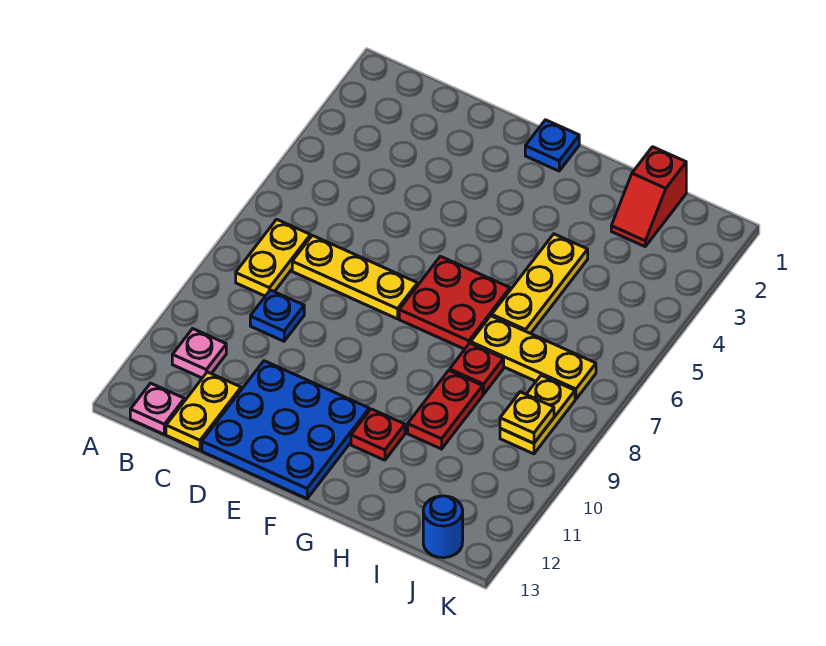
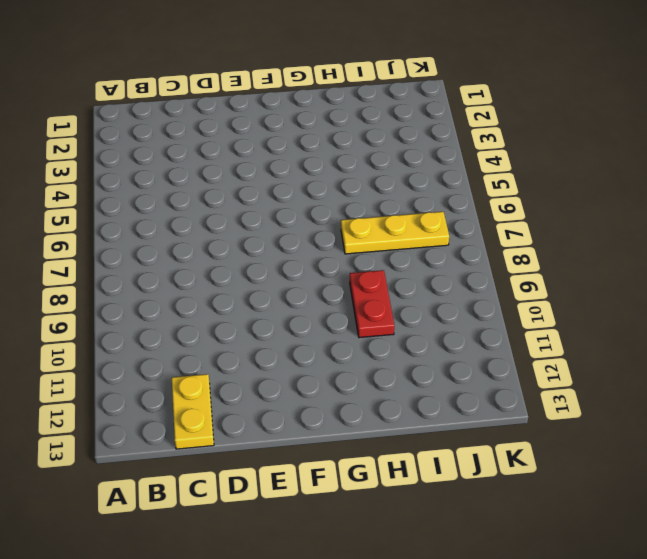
none -> yellow 1x2 plate [236,219,311,296]
none -> pink 1x1 plate [172,329,226,378]
none -> pink 1x1 plate [130,383,184,434]

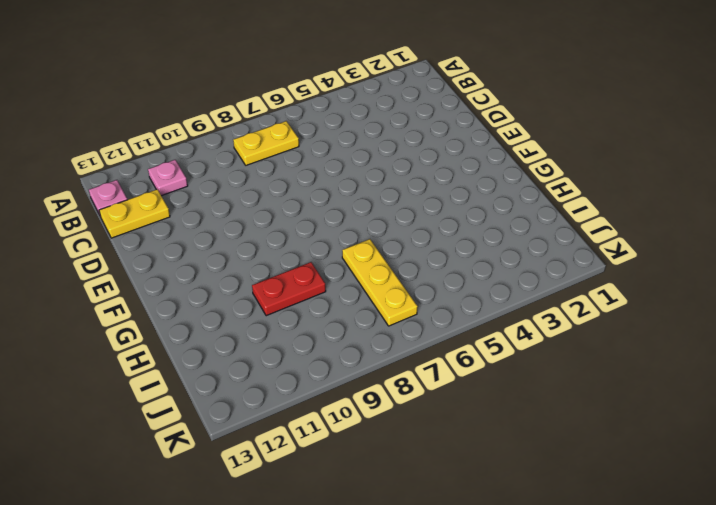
none -> yellow 1x3 plate [292,235,418,319]
none -> blue 1x1 plate [250,290,304,341]
none -> blue 3x3 plate [202,361,369,499]

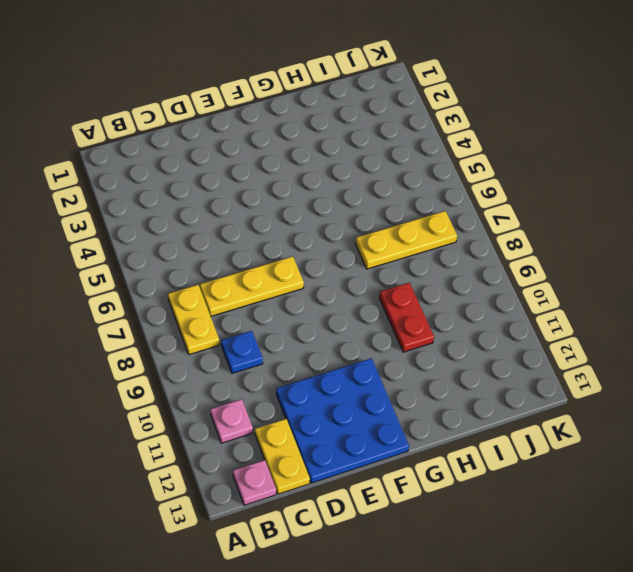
none -> blue 1x1 plate [525,120,579,171]
none -> red 2x2 plate [399,256,510,349]
none -> red 1x1 plate [351,409,405,460]

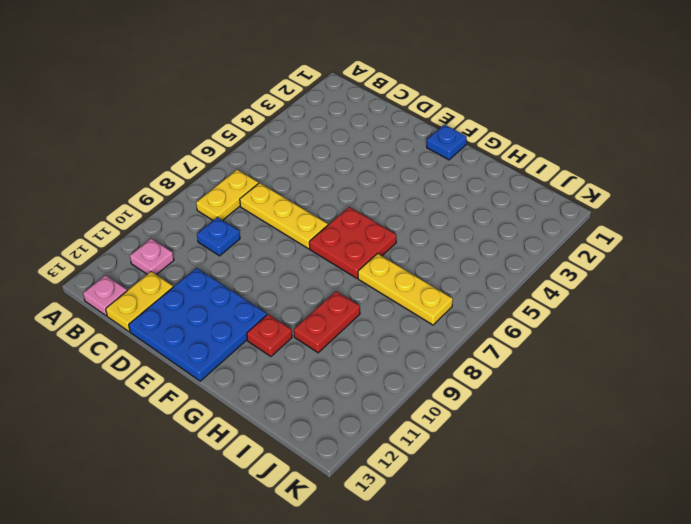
none -> yellow 1x3 plate [492,234,588,334]
none -> red 1x1 plate [450,343,504,394]
none -> red 1x2 slope [611,147,686,246]

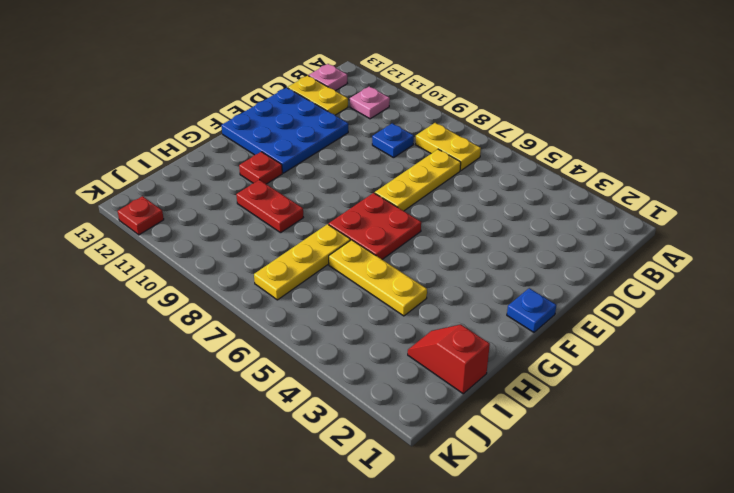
red 1x1 plate [117,196,164,235] -> red 1x1 plate moved to [450,343,504,394]
none -> yellow 1x2 plate [500,375,575,454]
none -> blue 1x1 round brick [423,496,463,558]
none -> yellow 1x1 plate [500,392,554,443]

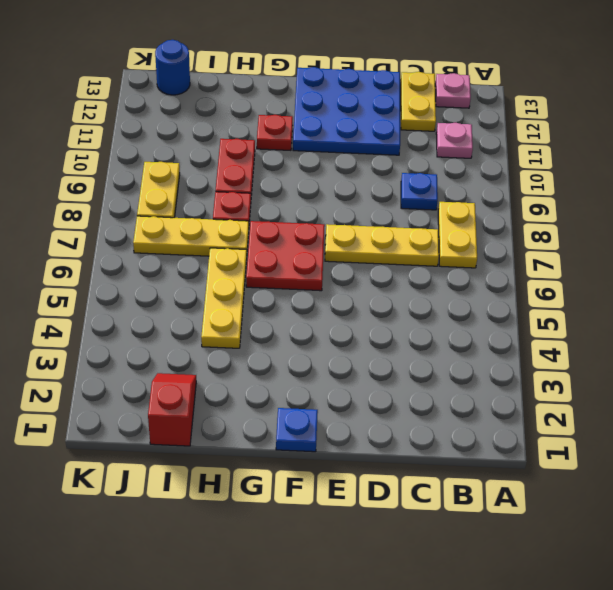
none -> yellow 1x1 plate [500,392,554,443]

